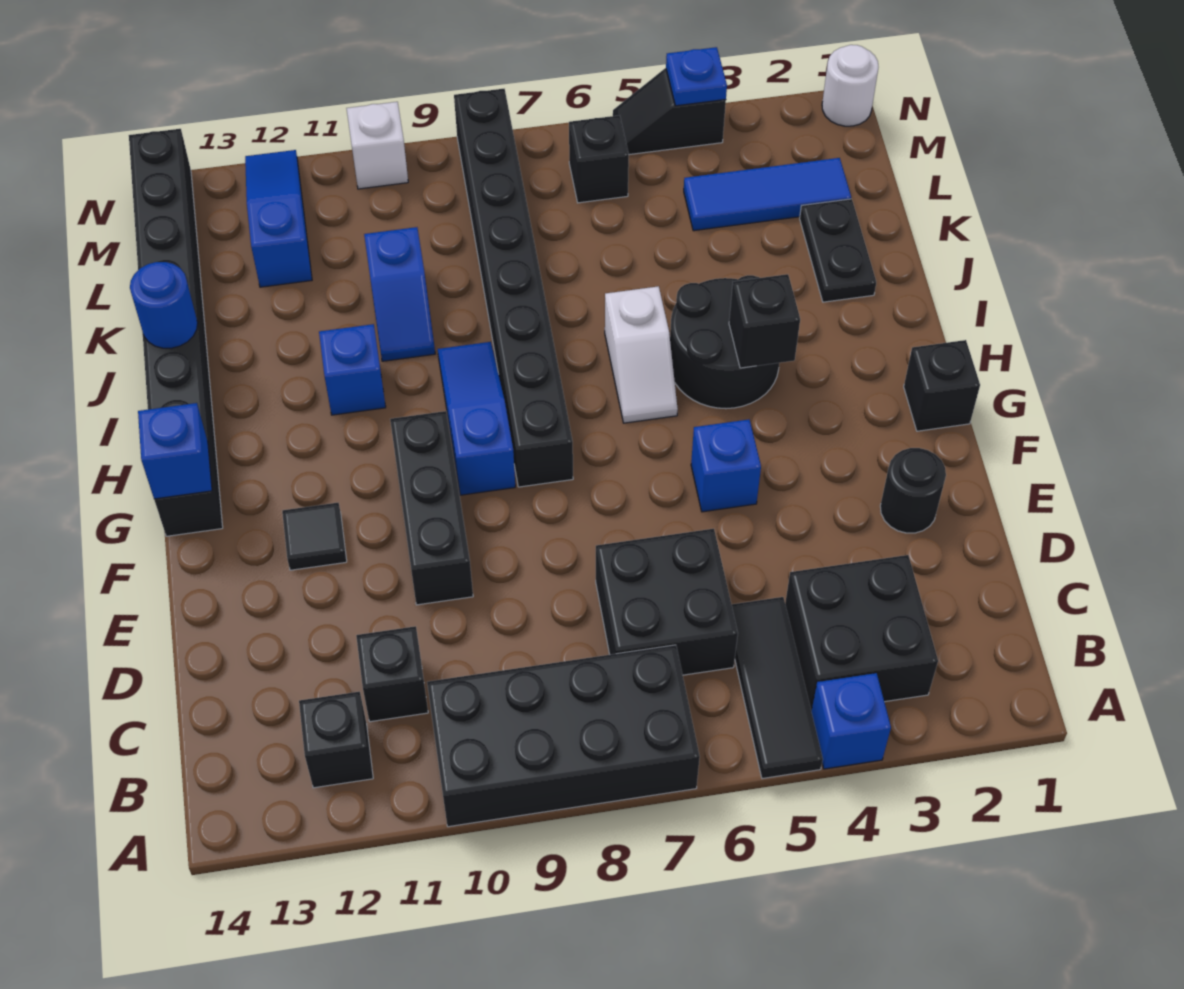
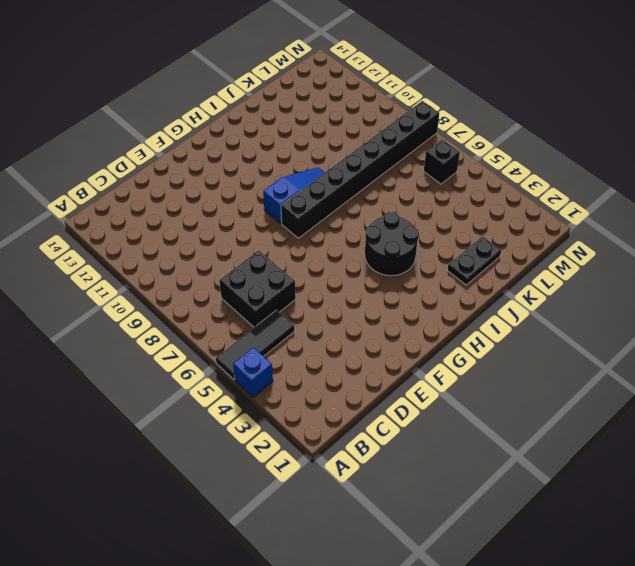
none -> black 2x4 brick [427,645,700,827]
none -> black 2x2 brick [785,555,938,711]
none -> black 1x1 brick [299,692,373,788]
none -> black 1x1 brick [356,626,428,722]

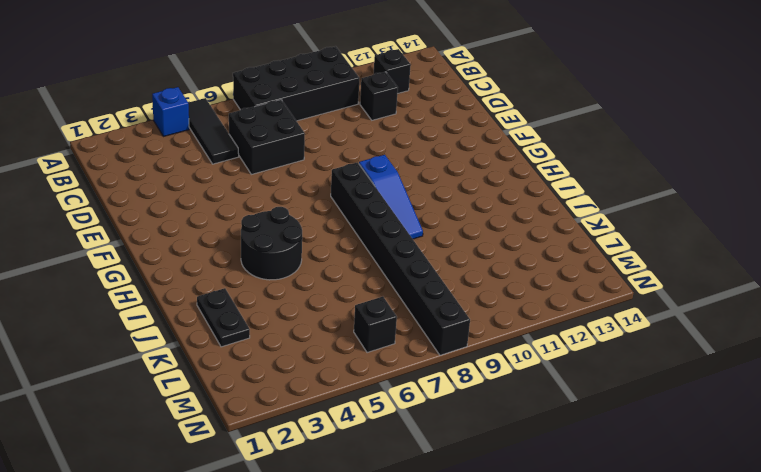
none -> black 2x2 brick [785,555,938,711]
none -> black 1x1 round brick [880,448,946,533]
none -> black 1x3 brick [390,411,473,605]
none -> blue 1x1 brick [691,420,761,512]

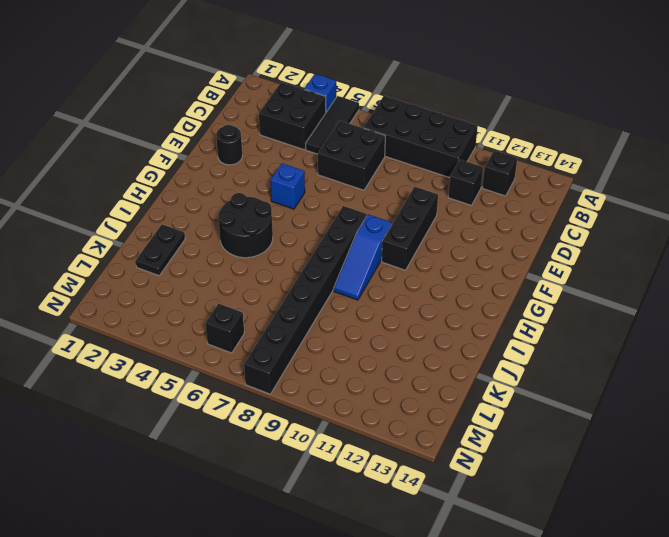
none -> black 1x1 tile [282,503,347,570]
none -> black 1x1 brick [904,340,980,431]
none -> black 1x8 brick [129,129,223,536]
none -> white 1x2 slope [605,286,678,423]

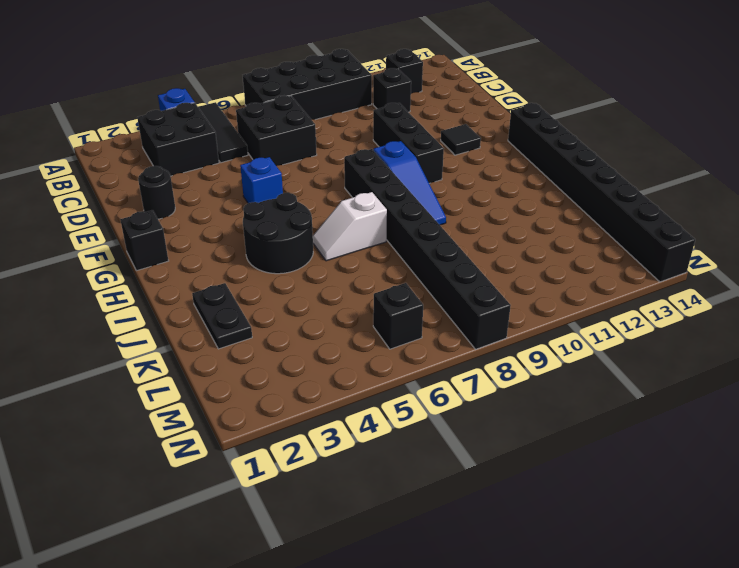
white 1x2 slope [313,192,387,261] -> white 1x2 slope turned to [605,286,678,423]
none -> blue 1x1 brick [319,324,386,415]
none -> blue 1x2 slope [364,227,435,361]
none -> blue 1x3 tile [684,158,851,231]
none -> blue 1x3 slope [245,150,312,287]

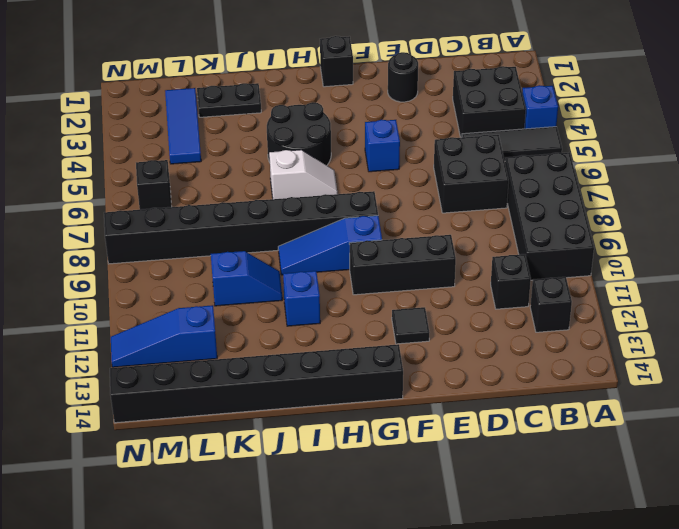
none -> white 1x1 round brick [822,45,878,126]
none -> black 1x2 slope [613,68,726,155]
none -> white 1x1 brick [346,102,408,189]
none -> blue 1x1 brick [138,403,212,499]

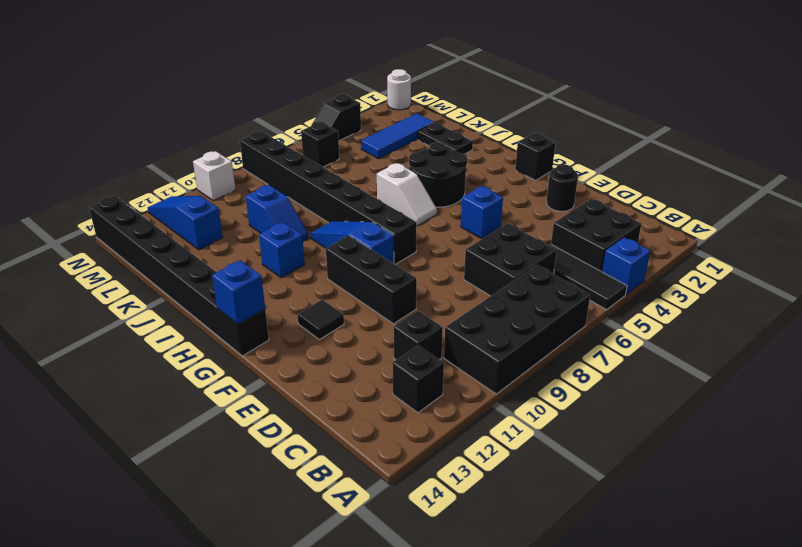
none -> black 1x1 brick [729,274,800,368]
none -> blue 1x1 round brick [130,262,198,348]
none -> blue 1x1 plate [666,47,727,106]

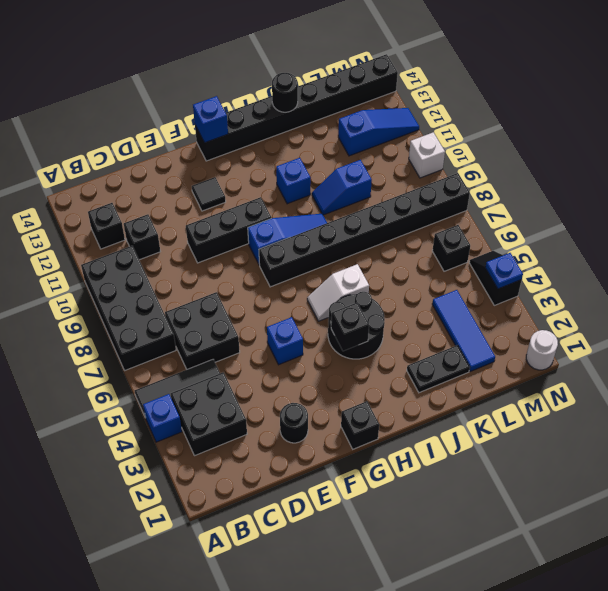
black 1x1 round brick [272,73,298,112] -> blue 1x1 round brick [130,262,198,348]

